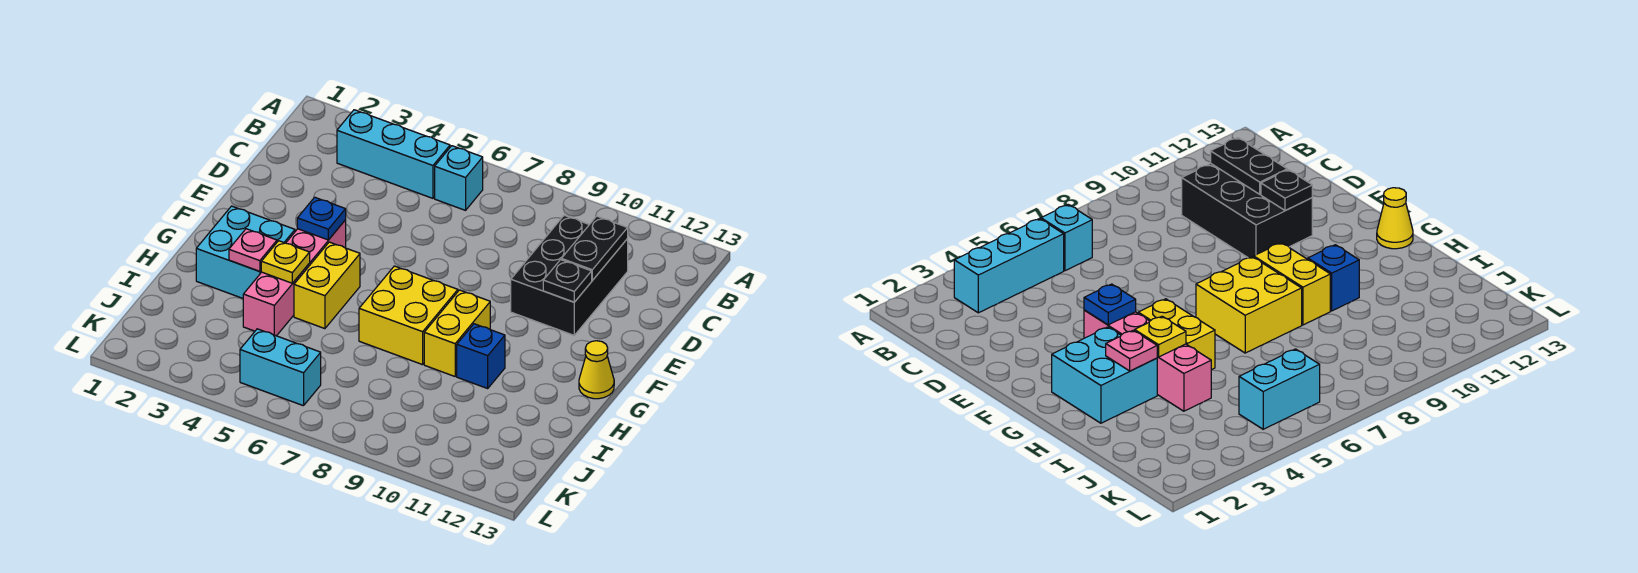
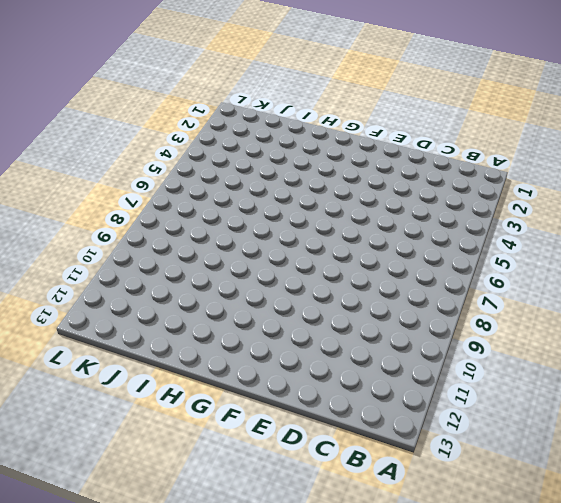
none -> cyan 1x3 brick [337,110,450,198]
none -> cyan 1x1 brick [435,146,483,210]
none -> black 2x3 brick [511,215,628,335]

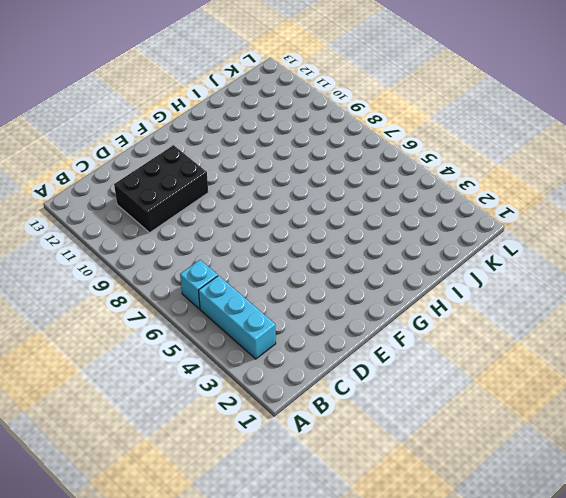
none -> pink 1x4 brick [243,220,346,336]
none -> cyan 2x2 brick [196,206,295,298]
none -> yellow 1x2 brick [294,242,360,329]

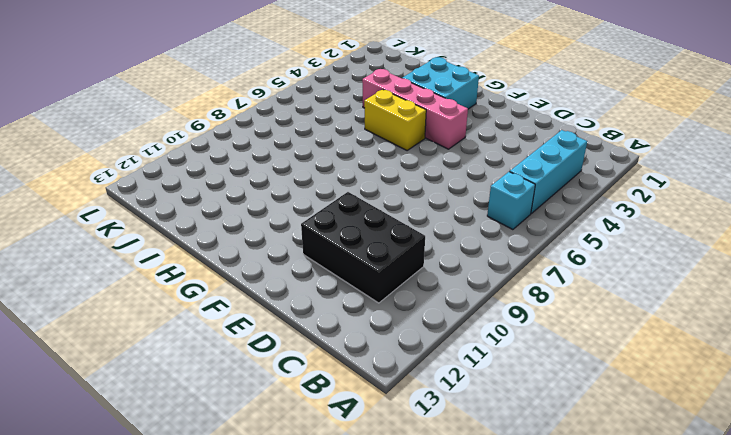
none -> yellow 2x2 brick [359,266,458,365]
none -> yellow 1x2 brick [424,290,490,376]
none -> yellow 1x1 cone [579,341,614,399]

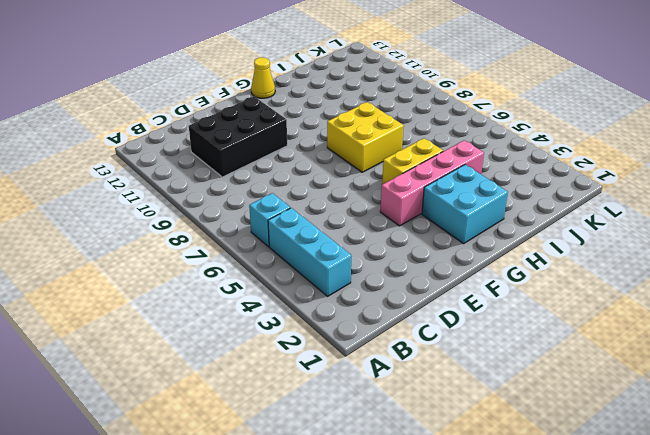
none -> yellow 1x2 brick [424,290,490,376]
none -> blue 1x1 brick [457,324,505,388]
none -> cyan 1x2 brick [240,329,321,406]

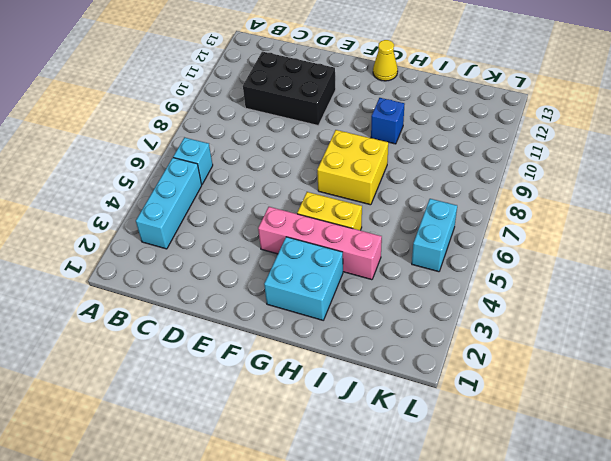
none -> yellow 1x2 brick [424,290,490,376]
none -> black 1x2 plate [561,216,628,280]
none -> black 1x1 plate [543,260,592,302]

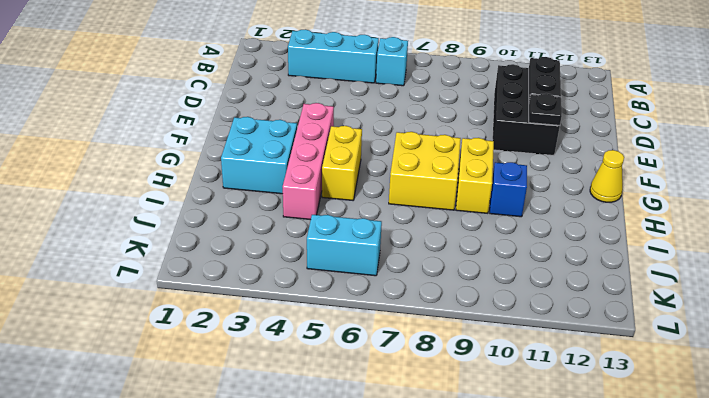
none -> blue 1x1 plate [297,197,346,240]
none -> pink 1x1 plate [229,229,277,271]
none -> yellow 1x1 plate [261,241,310,283]

